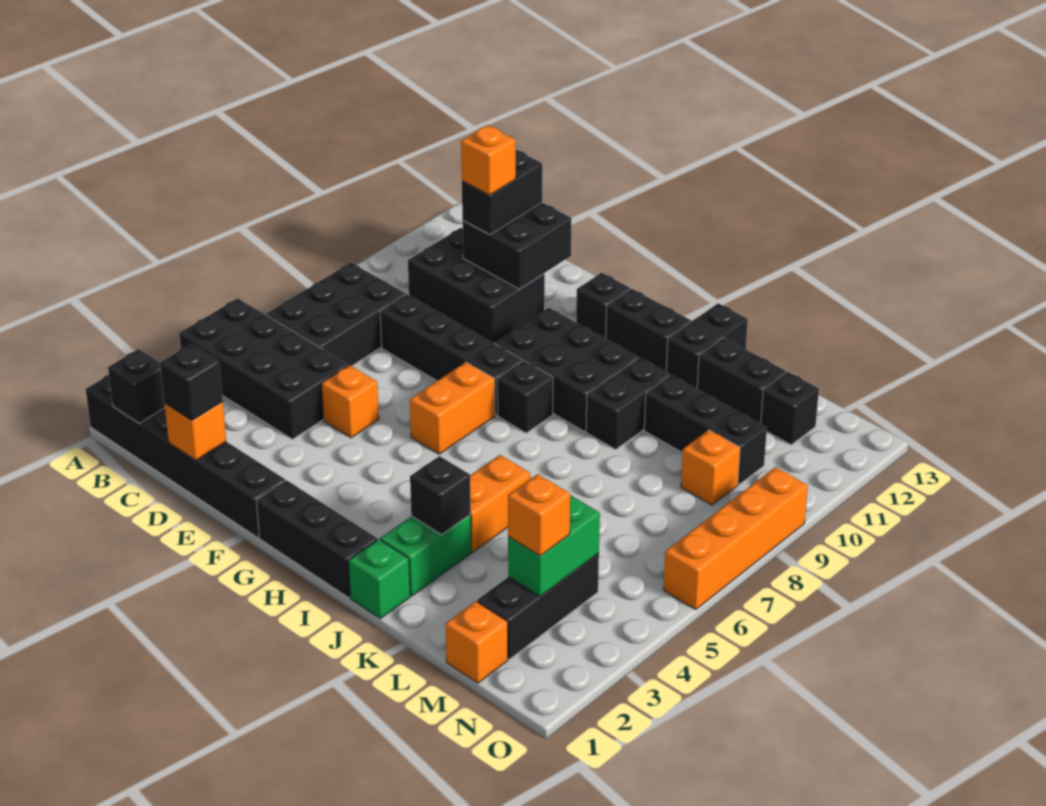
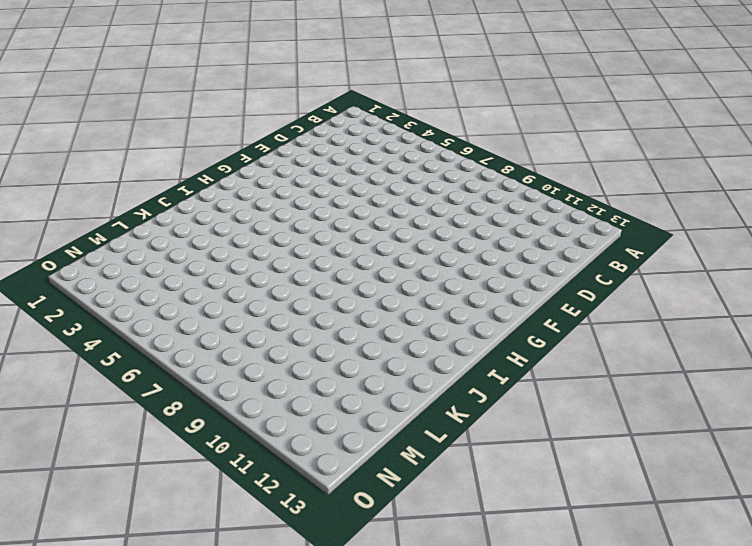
none -> black 1x6 brick [86,375,285,538]
none -> black 2x4 brick [179,298,348,439]
none -> black 2x3 brick [266,263,406,366]
none -> black 2x3 brick [408,228,545,344]

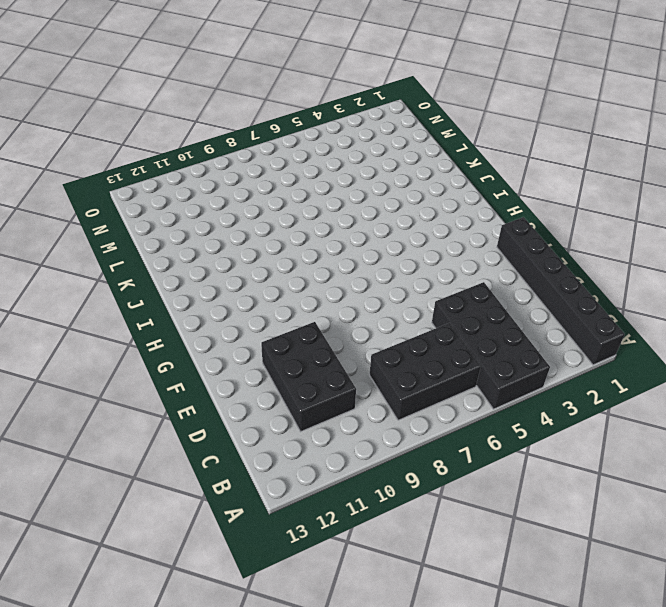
none -> black 1x4 brick [380,294,523,415]
none -> orange 1x1 brick [321,365,379,438]
none -> black 1x3 brick [256,480,377,598]
none -> orange 1x2 brick [410,362,495,454]

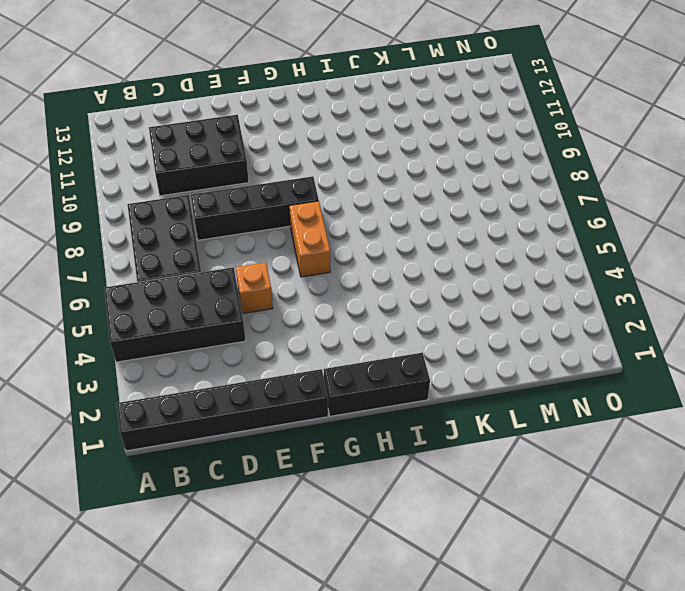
none -> black 2x3 brick [495,308,638,432]
none -> black 1x1 brick [576,273,630,338]
none -> black 1x1 brick [497,361,553,433]
none -> black 1x2 brick [606,289,691,372]

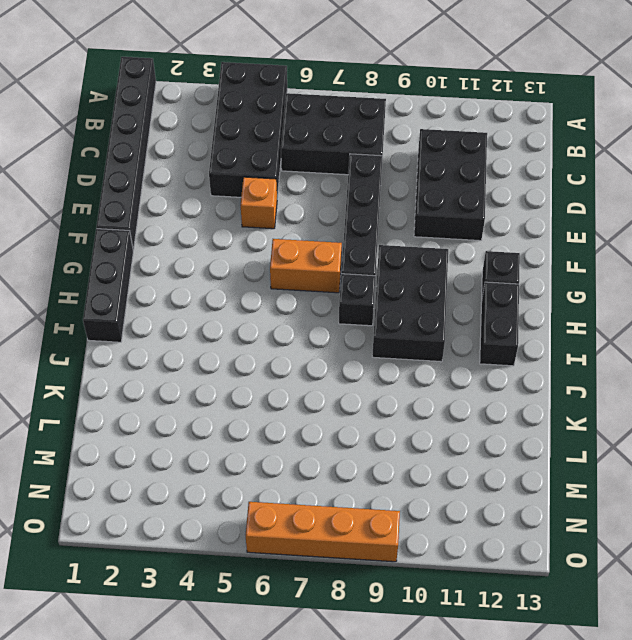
none -> green 1x1 brick [348,539,410,619]
none -> green 1x2 brick [380,515,471,596]
none -> orange 1x2 brick [470,455,530,552]
none -> black 1x2 brick [586,358,670,449]

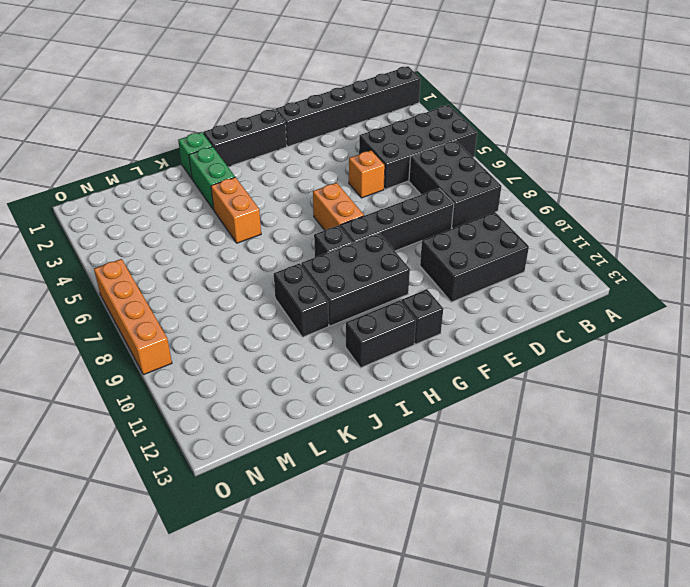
none -> black 1x2 brick [666,303,748,389]
none -> black 1x3 brick [644,375,767,485]
none -> black 1x2 brick [697,338,786,424]
none -> orange 1x1 brick [445,601,508,683]

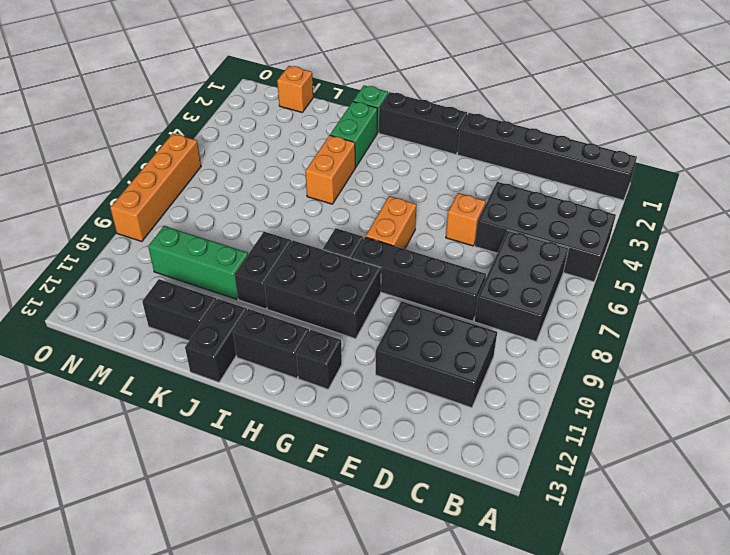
green 1x3 brick [148,226,248,299] -> black 1x3 brick [644,375,767,485]
none -> black 1x3 brick [477,553,599,659]
none -> orange 1x1 brick [681,430,740,505]
none -> black 1x1 brick [761,372,819,445]
none -> black 1x1 brick [108,349,165,423]

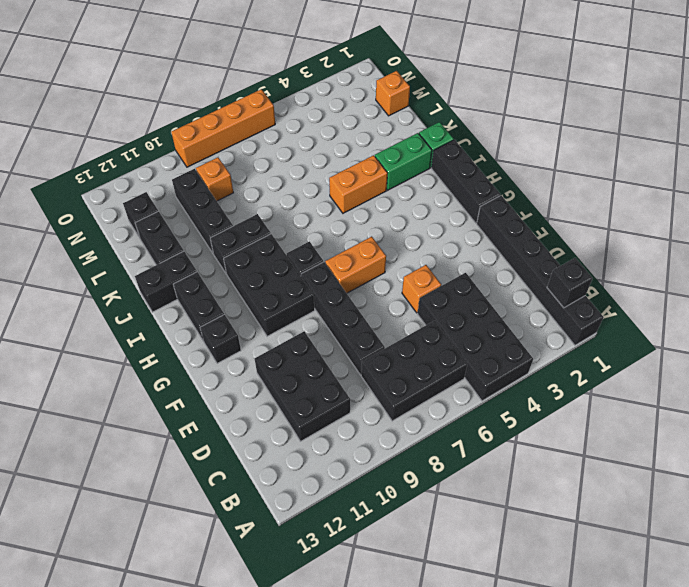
none -> black 1x3 brick [477,553,599,659]
none -> orange 1x1 brick [165,402,226,460]
none -> black 2x2 brick [462,203,571,289]
none -> black 1x1 brick [410,456,471,535]

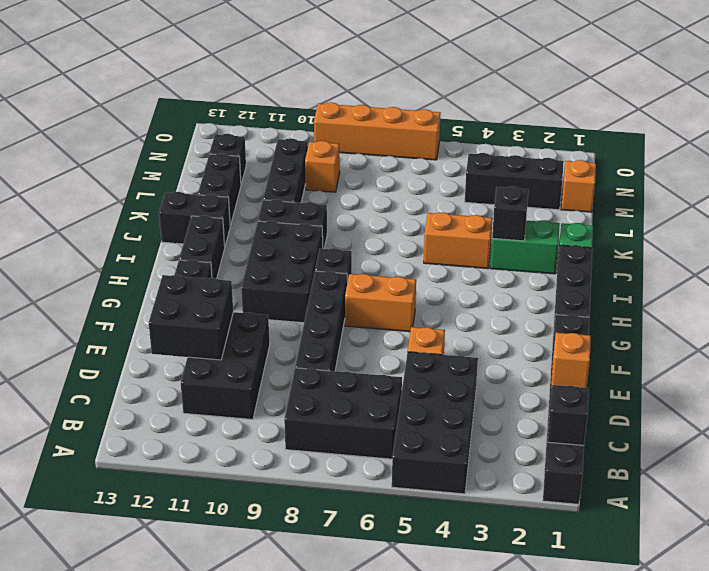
none -> green 1x2 brick [508,495,600,596]
none -> black 1x1 brick [160,344,223,420]
none -> black 1x2 brick [462,150,542,235]
none -> orange 1x1 brick [508,474,570,556]

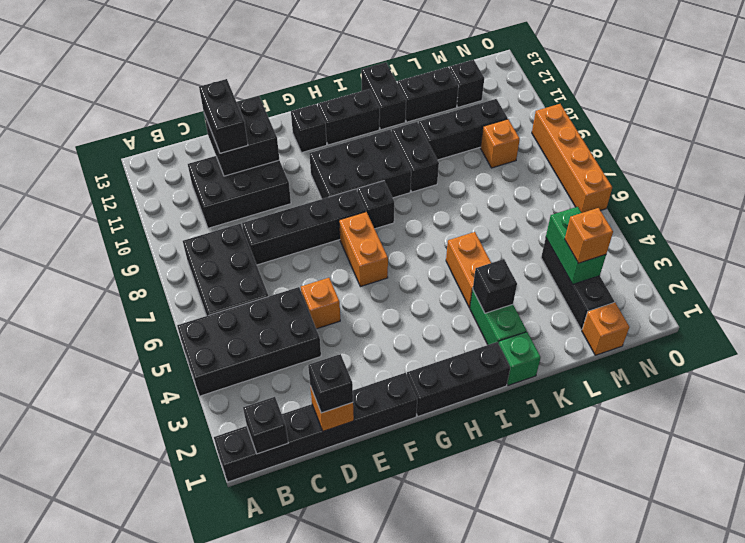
none -> orange 1x1 brick [461,125,516,195]

